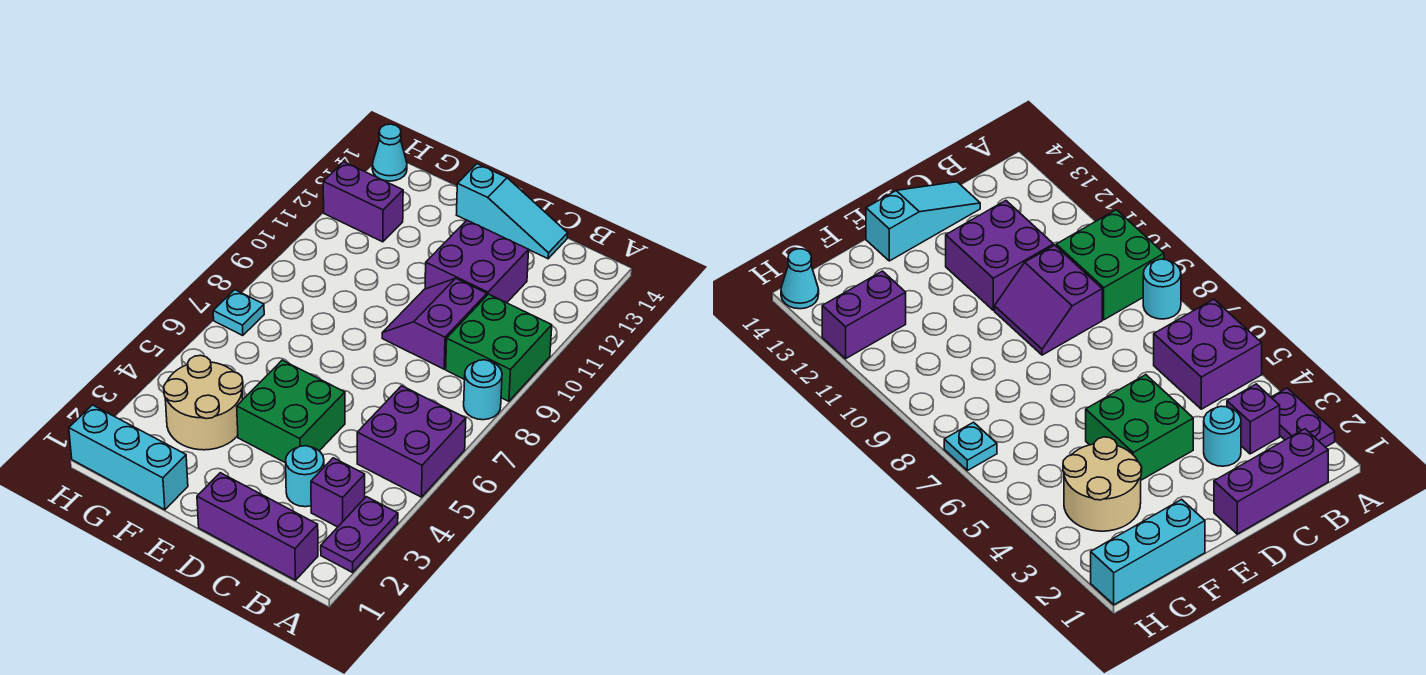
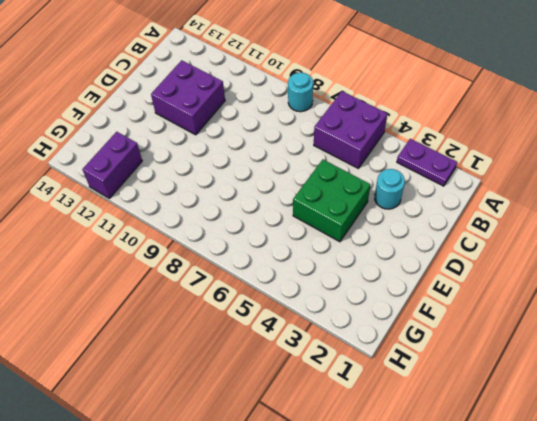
none -> green 2x2 brick [446,294,552,401]
none -> purple 1x3 brick [197,473,318,580]
none -> purple 1x1 brick [311,458,365,527]

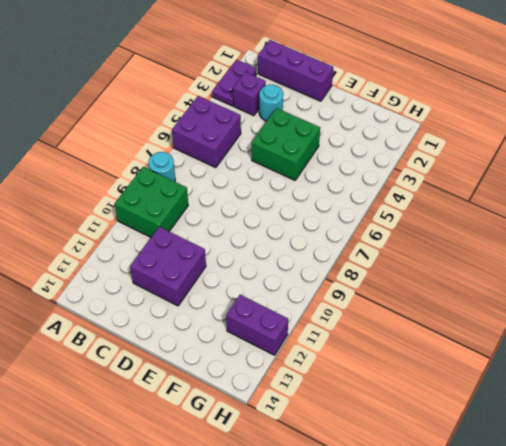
none -> purple 2x2 slope [382,278,487,369]
none -> cyan 1x3 slope [457,164,568,259]
none -> cyan 1x3 brick [69,405,188,510]

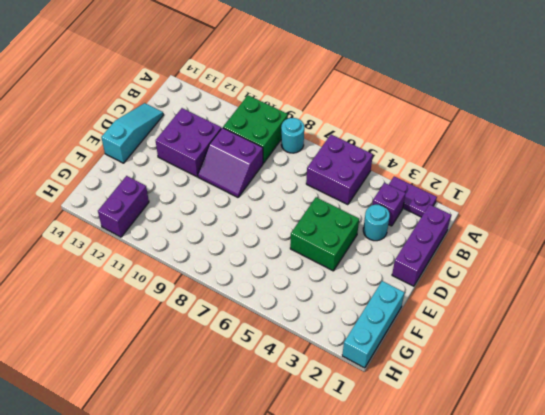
none -> tan 2x2 round brick [164,355,243,450]
none -> cyan 1x1 plate [213,290,264,336]
none -> cyan 1x1 cone [372,124,407,181]

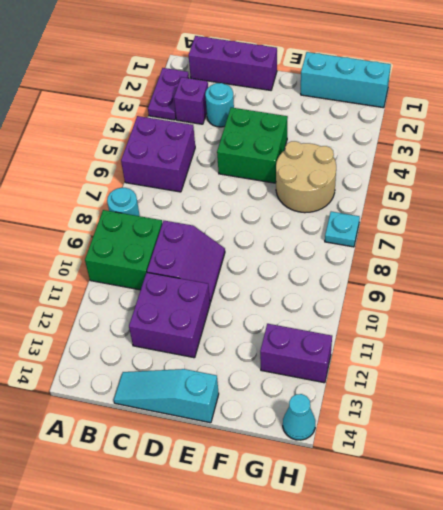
tan 2x2 round brick [276,141,336,213] -> tan 2x2 round brick moved to [164,355,243,450]

